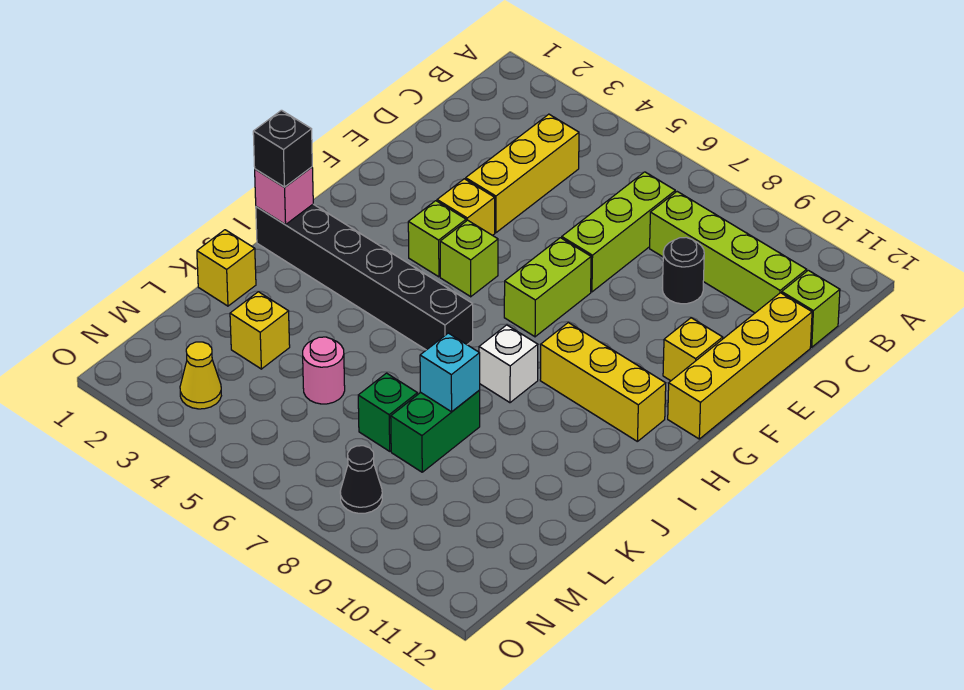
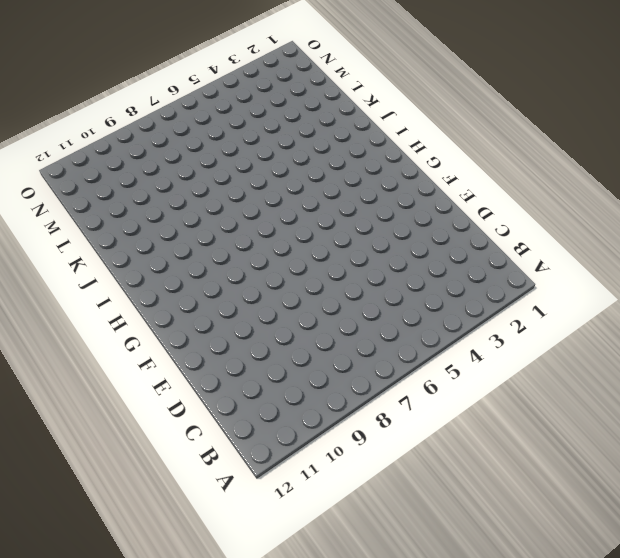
none -> yellow 1x3 brick [466,114,579,233]
none -> lime 1x3 brick [562,172,675,292]
none -> lime 1x4 brick [650,192,807,313]

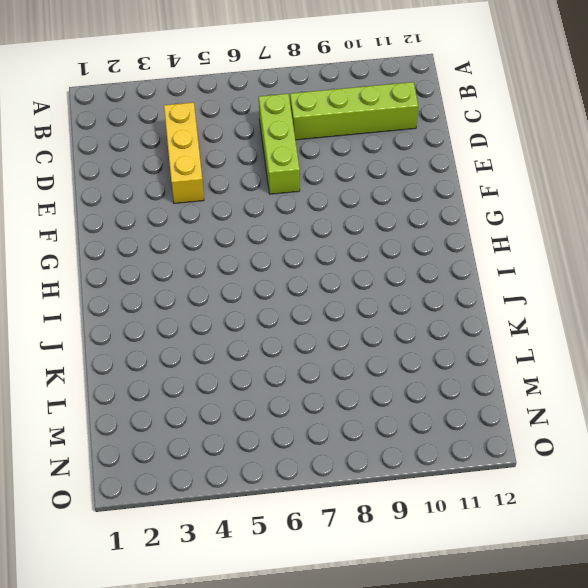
none -> lime 1x1 brick [782,270,840,347]
none -> black 1x1 round brick [662,237,704,304]
none -> yellow 1x4 brick [668,293,812,439]

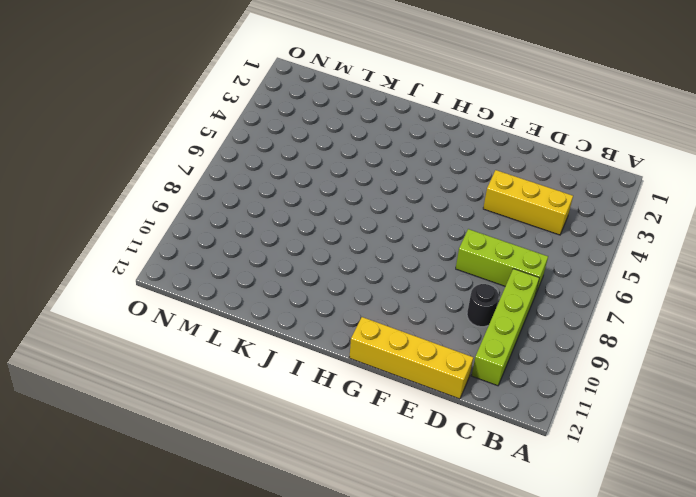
none -> lime 1x1 brick [782,270,840,347]
none -> yellow 1x1 brick [437,179,495,235]
none -> lime 1x2 brick [504,238,591,337]

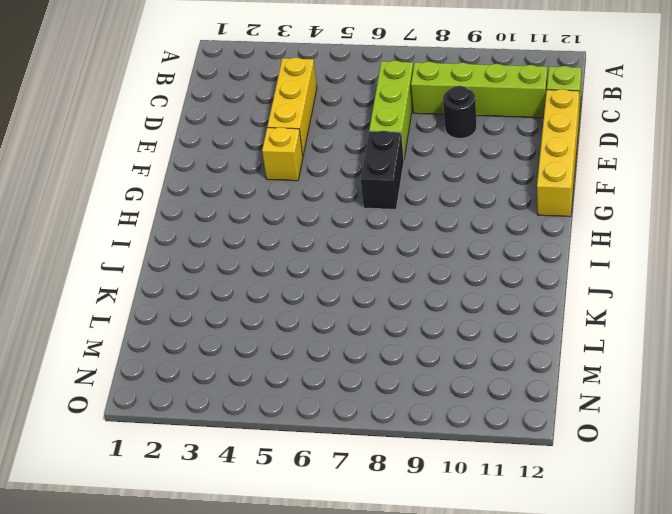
black 1x2 brick [361,131,404,209] -> lime 1x2 brick [504,238,591,337]
none -> yellow 1x1 brick [663,318,723,381]
none -> lime 1x1 brick [408,201,466,277]
none -> lime 1x1 brick [440,220,498,297]

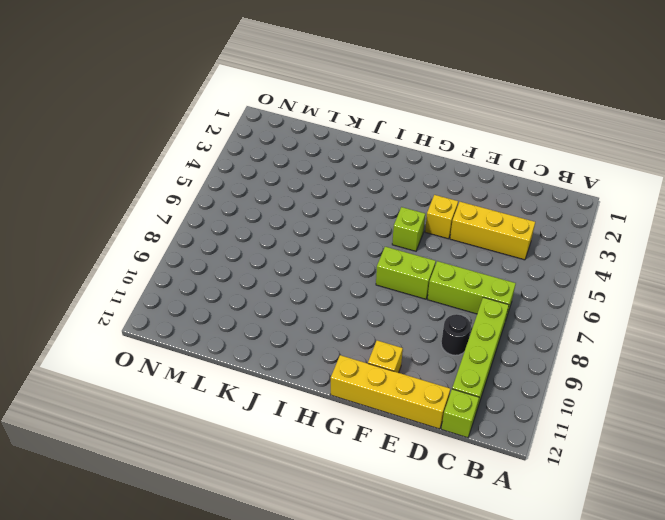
none -> lime 1x1 brick [408,201,466,277]
none -> yellow 1x3 brick [540,323,666,442]
none -> black 1x6 brick [256,204,473,350]

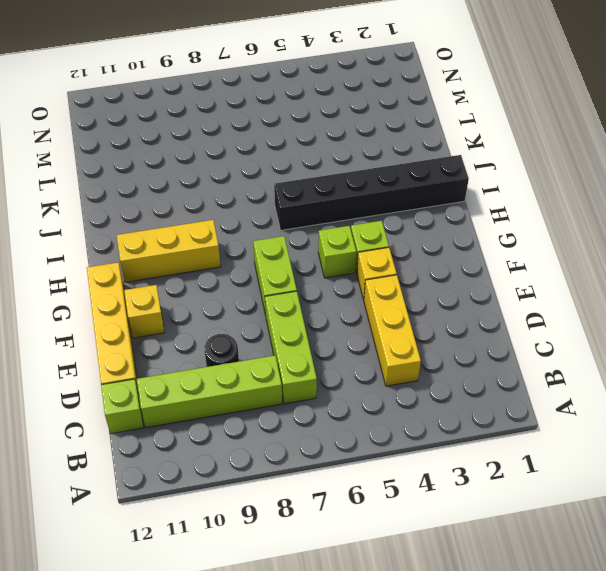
none -> white 1x1 brick [479,325,538,403]
none -> yellow 1x1 brick [197,230,256,306]
none -> green 1x2 brick [391,391,480,472]

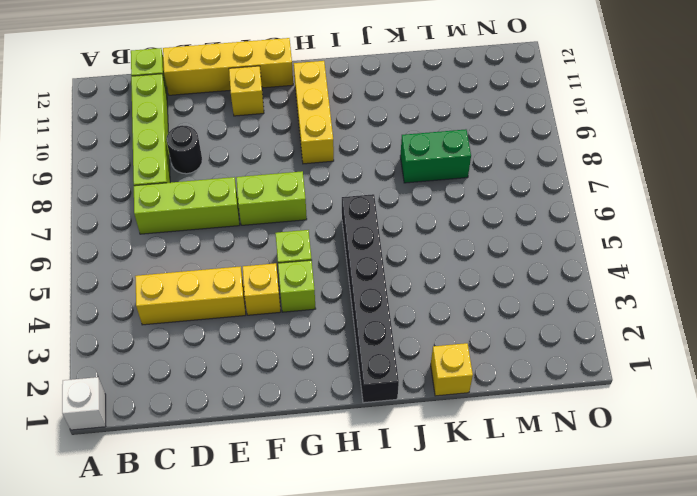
white 1x1 brick [62,377,106,430] -> white 1x1 brick moved to [479,325,538,403]
none -> yellow 1x1 brick [230,292,290,369]
none -> pink 1x1 round brick [303,337,345,404]
none -> green 1x1 brick [358,373,417,451]

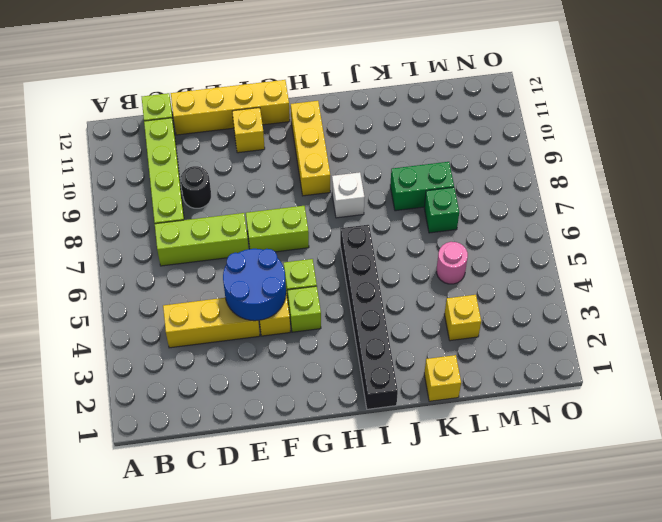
blue 2x2 round brick [223,249,286,321] -> none
none -> yellow 1x1 cone [180,342,221,409]
none -> black 1x1 cone [340,446,382,513]
none -> pink 1x1 brick [255,167,313,225]

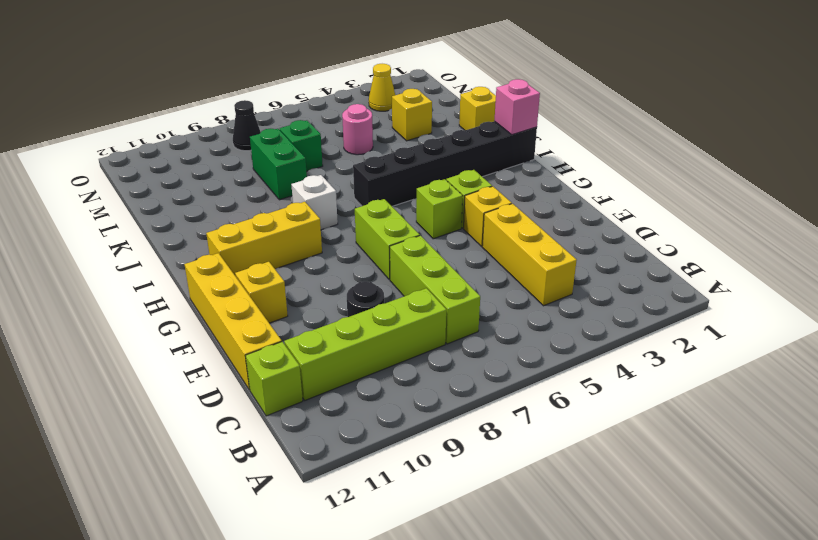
none -> cyan 1x1 brick [420,333,480,412]
none -> black 1x1 brick [253,110,312,187]

